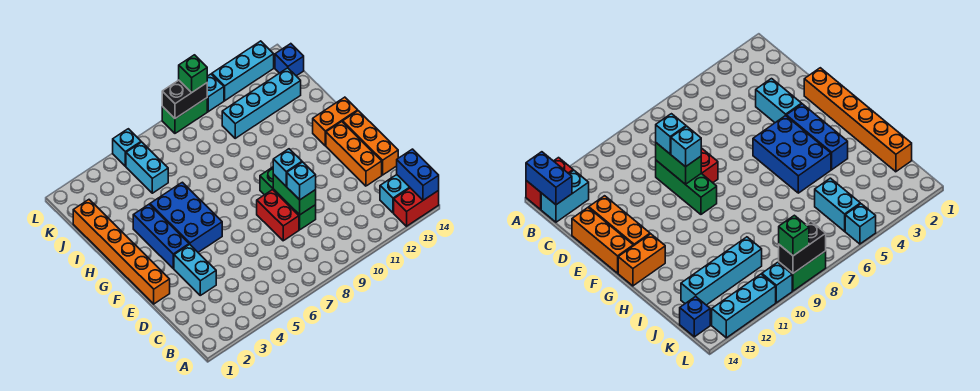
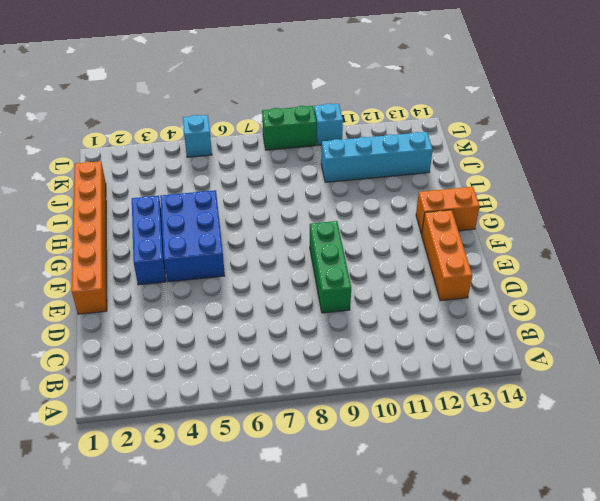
none -> red 1x2 brick [394,188,439,226]
none -> cyan 1x2 brick [380,175,410,213]
none -> cyan 1x2 brick [174,244,216,295]

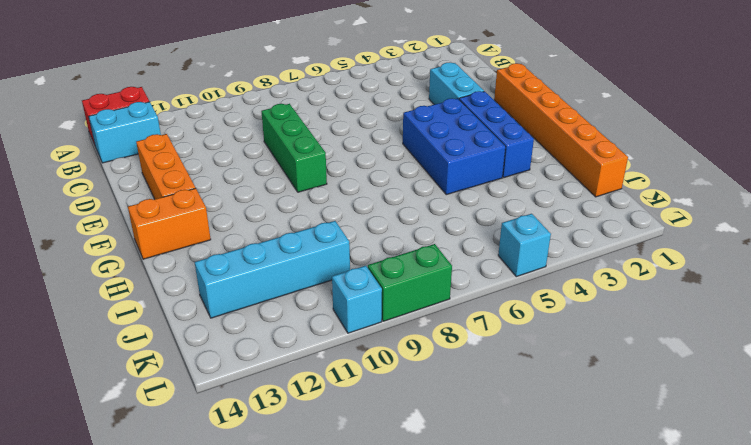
none -> red 1x2 brick [257,190,299,241]
none -> orange 1x3 brick [343,111,398,175]
none -> cyan 1x2 brick [126,142,168,193]

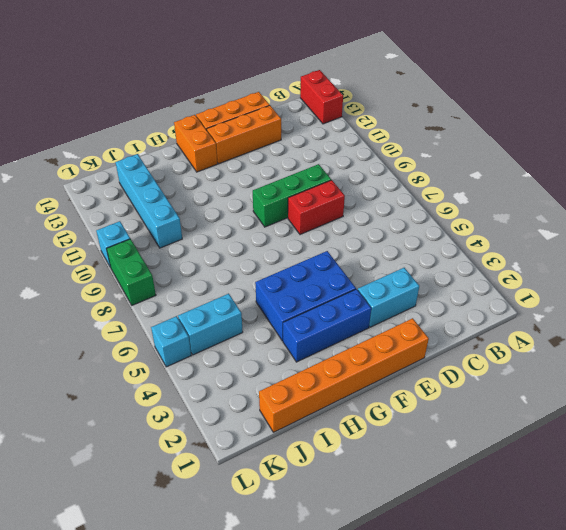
none -> cyan 1x2 brick [380,175,410,213]
none -> blue 1x1 brick [275,44,304,76]
none -> cyan 1x3 brick [212,41,274,101]

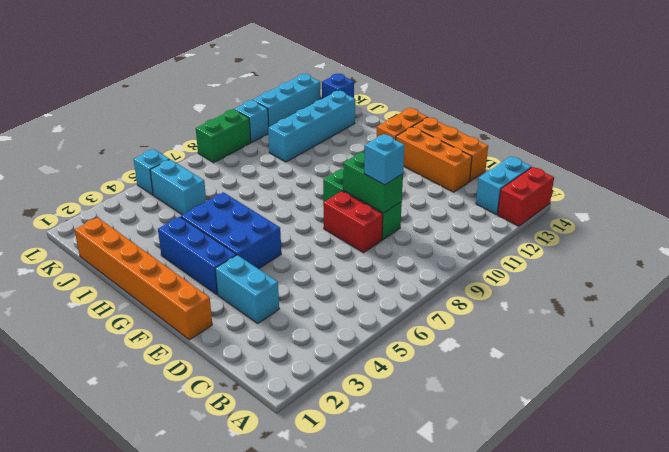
none -> blue 1x2 brick [397,149,439,200]
none -> black 1x2 brick [162,80,207,118]
none -> cyan 1x1 brick [273,149,302,186]

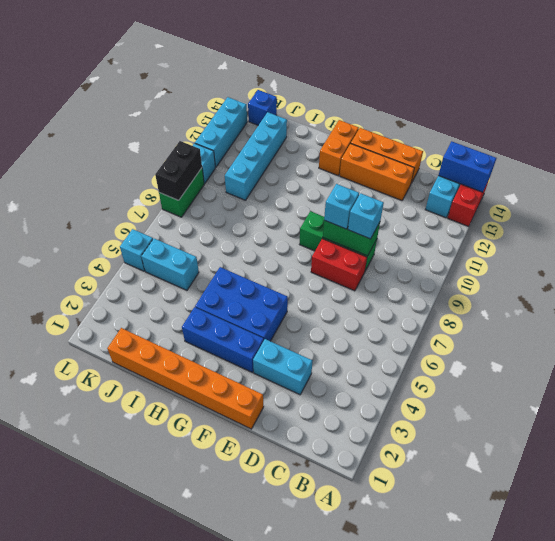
none -> green 1x1 brick [179,55,207,93]

